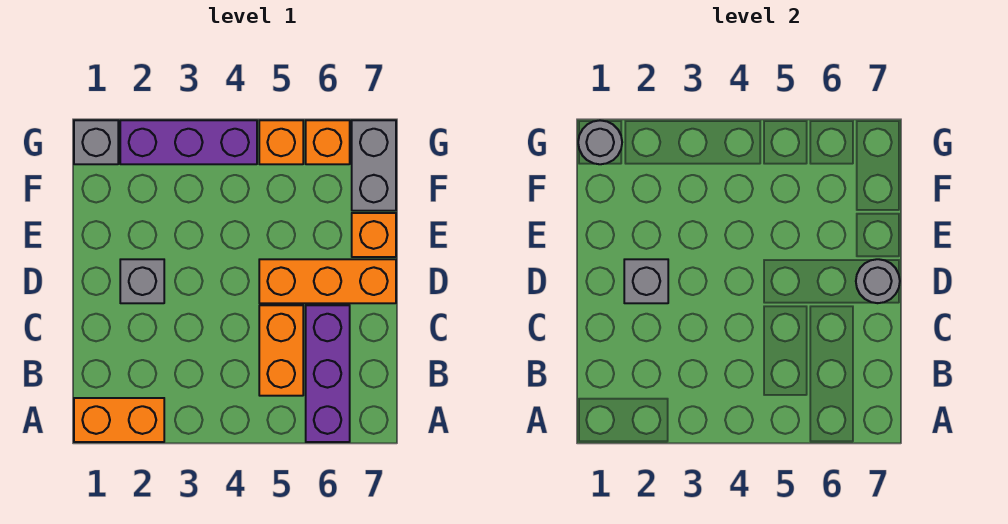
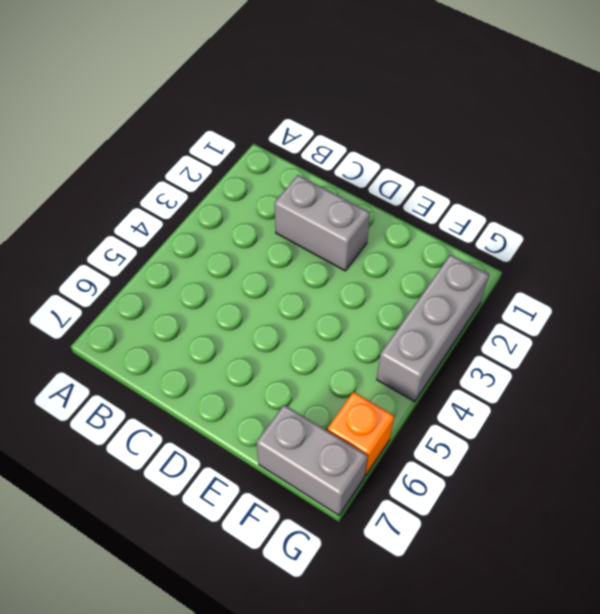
grey 1x2 brick [275,175,370,271] -> grey 1x1 brick [120,259,164,303]
grey 1x3 brick [377,254,489,402] -> purple 1x3 brick [120,120,257,164]
none -> orange 1x2 brick [74,398,164,442]
none -> purple 1x3 brick [306,305,350,442]
none -> orange 1x2 brick [259,305,303,396]

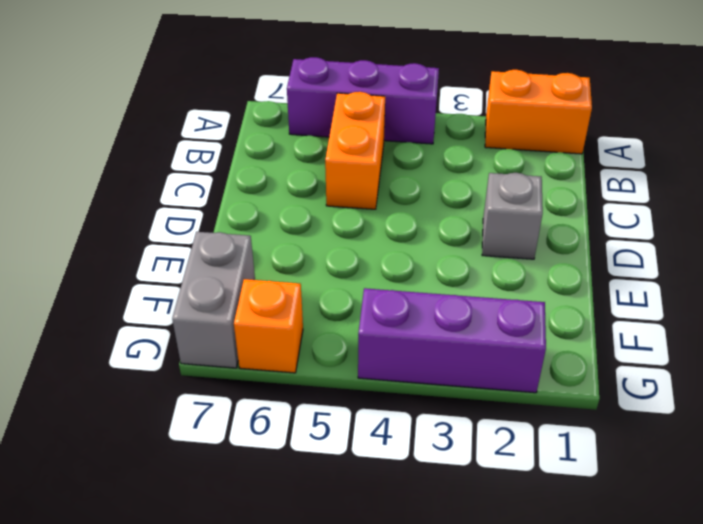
purple 1x3 brick [287,57,439,144] -> purple 1x3 brick turned to [306,305,350,442]
none -> orange 1x3 brick [259,259,396,303]
none -> orange 1x1 brick [352,213,396,257]
none -> grey 1x1 brick [74,120,118,164]

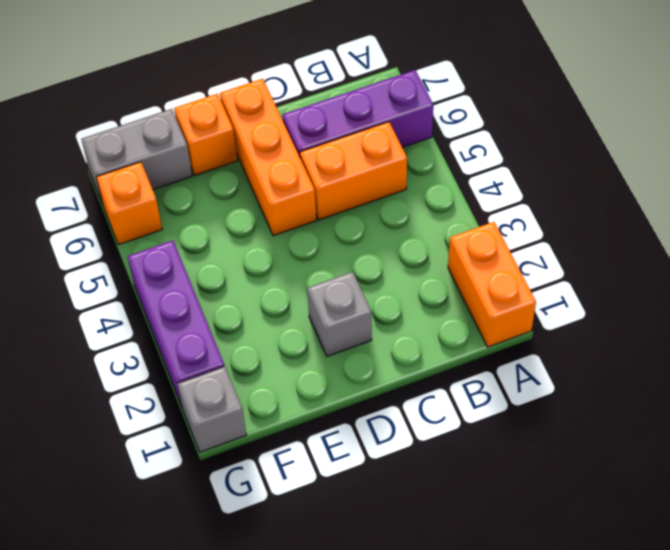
none -> orange 1x1 brick [259,120,303,164]
none -> grey 1x1 brick [624,259,668,303]
none -> grey 1x1 round brick [856,259,900,303]

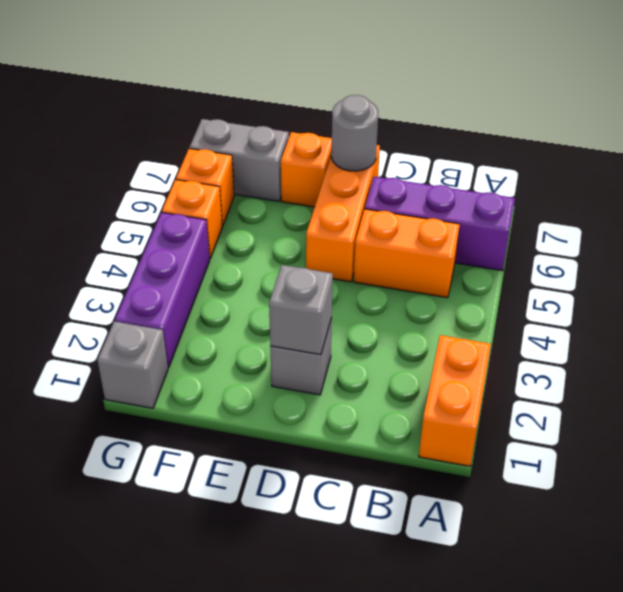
none -> grey 1x1 round brick [578,120,622,164]

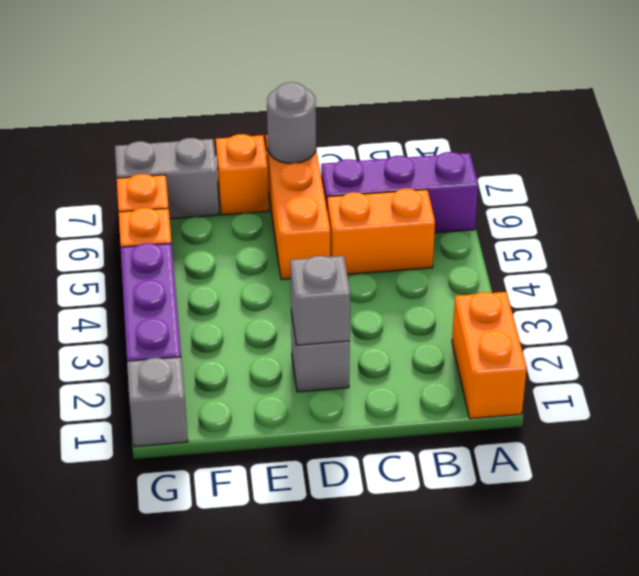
none -> grey 1x1 round brick [578,120,622,164]

